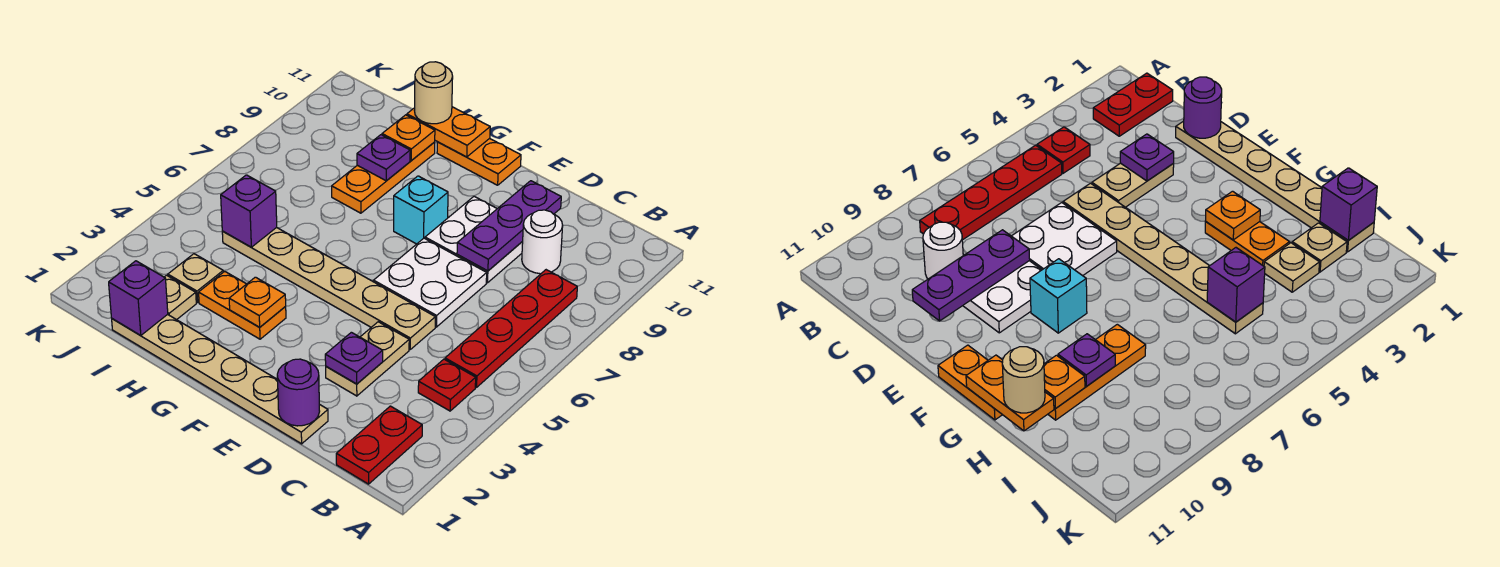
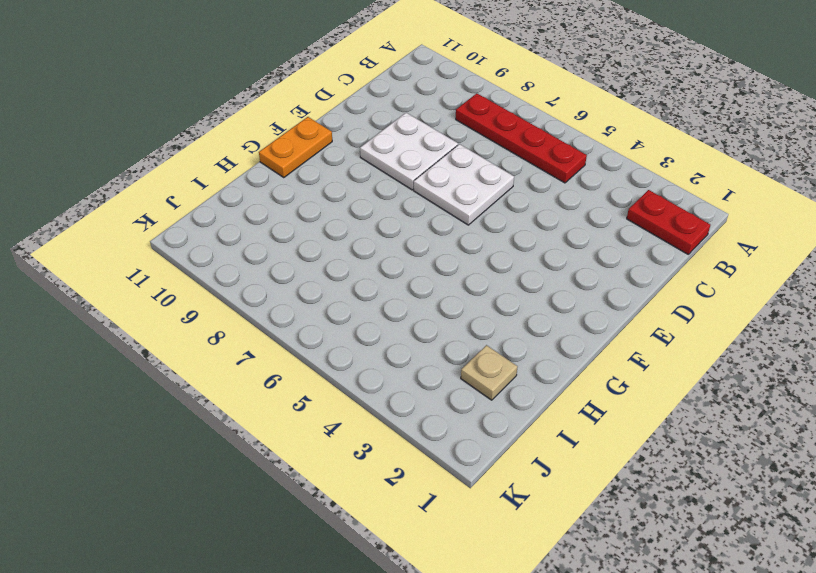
none -> red 1x1 plate [418,359,476,411]
none -> white 1x1 round brick [522,210,563,274]
none -> tan 1x6 plate [112,314,328,444]

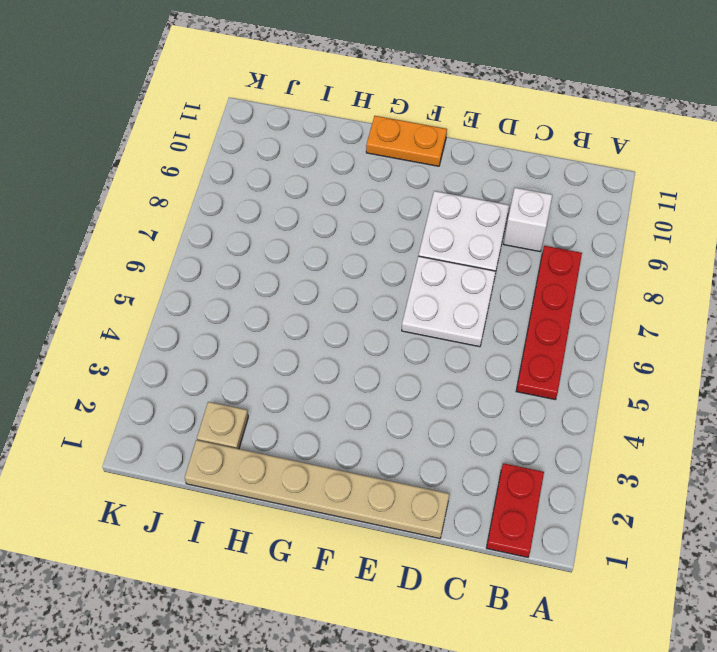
white 1x1 brick [504,188,552,252] -> white 1x1 round brick [522,210,563,274]
none -> red 1x1 plate [418,359,476,411]
none -> tan 1x2 plate [326,322,409,396]
none -> tan 1x6 plate [222,227,435,349]

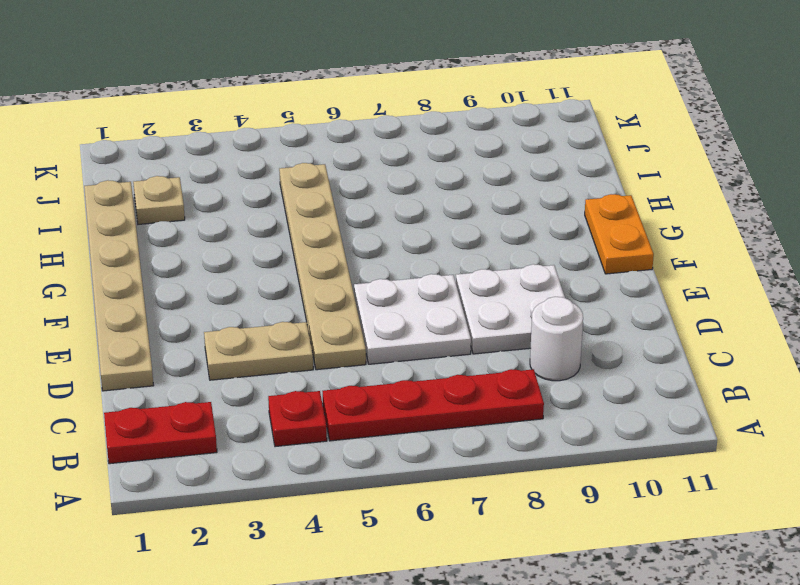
none -> cyan 1x1 brick [394,176,448,244]
none -> orange 1x2 plate [199,271,286,339]
none -> orange 1x3 plate [332,142,435,213]

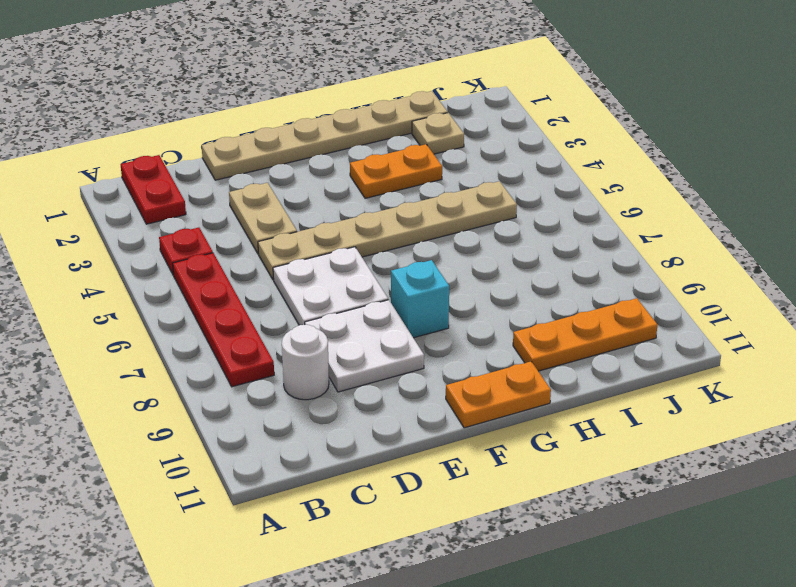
orange 1x3 plate [513,298,658,371] -> orange 1x3 plate turned to [332,142,435,213]
none -> tan 1x1 plate [168,254,223,303]
none -> purple 1x1 round brick [277,359,320,426]
none -> purple 1x1 plate [325,332,383,384]

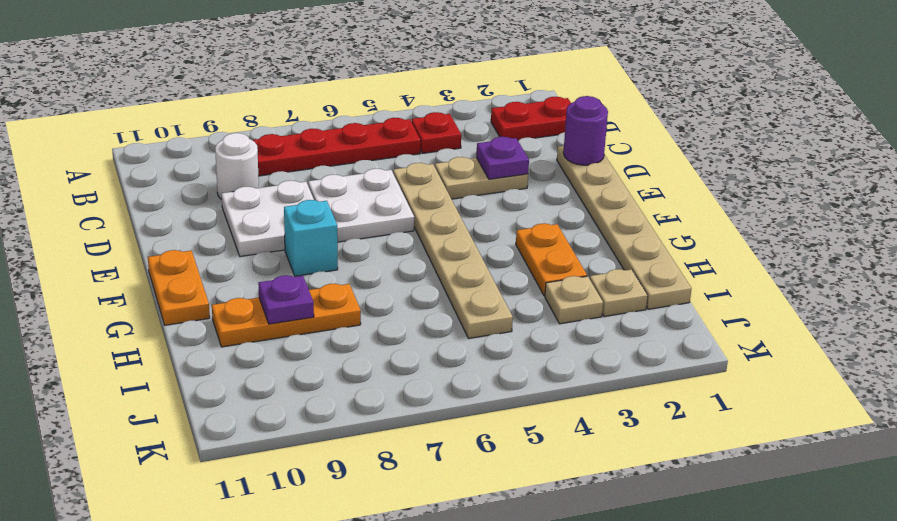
none -> purple 1x3 plate [457,181,561,271]
none -> orange 1x1 plate [229,277,286,327]
none -> orange 1x2 plate [407,107,490,157]

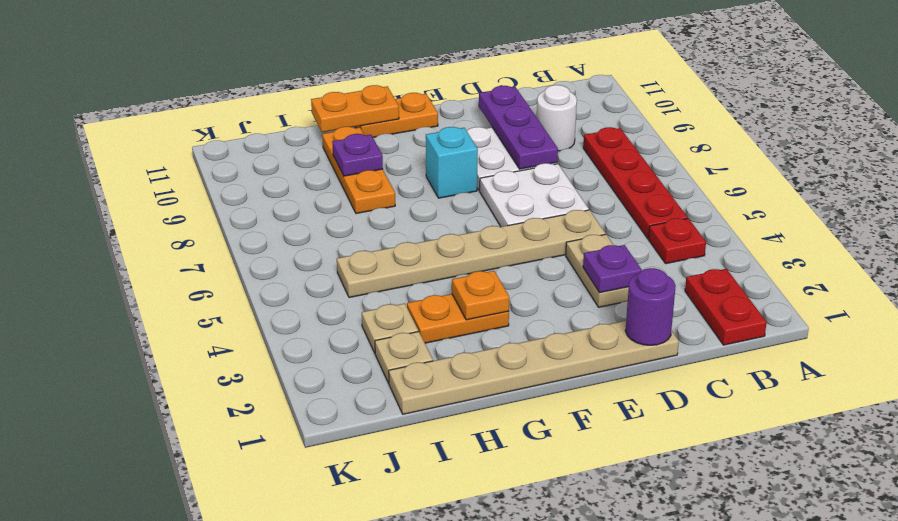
none -> orange 1x1 plate [382,115,435,161]
none -> purple 1x1 brick [109,261,168,336]
none -> purple 1x1 brick [221,175,277,247]

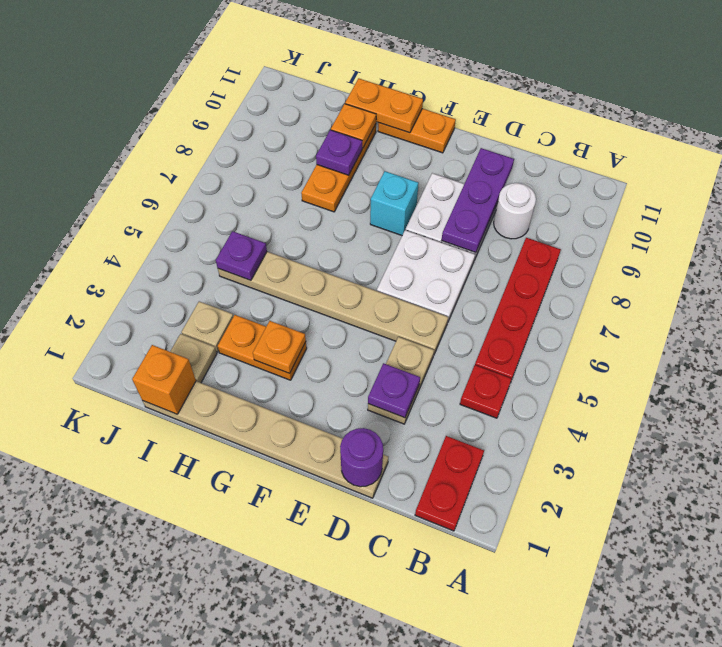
orange 1x1 brick [132,345,196,414] -> purple 1x1 brick [109,261,168,336]
purple 1x1 plate [216,231,267,280] -> purple 1x1 brick [221,175,277,247]
none -> tan 1x1 round brick [414,62,453,124]

